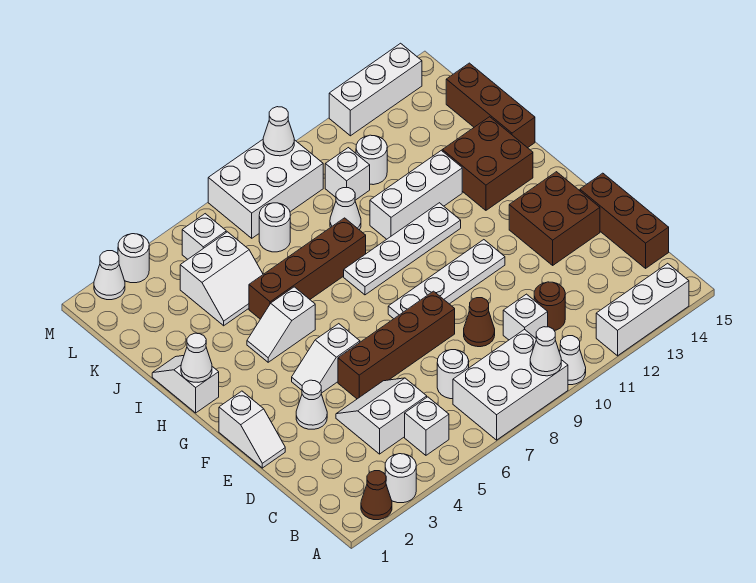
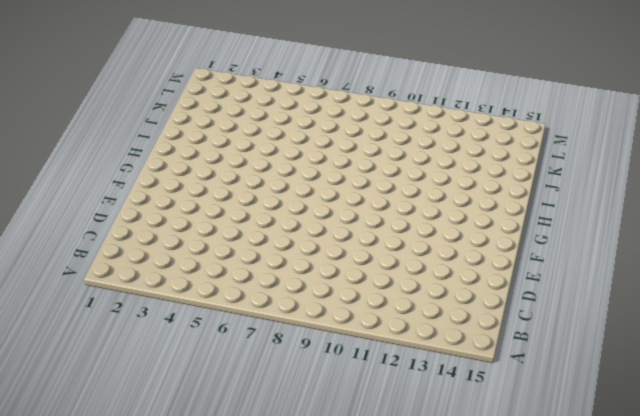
none -> brown 1x1 cone [361,471,392,520]
none -> white 1x1 round brick [385,454,416,503]
none -> white 2x3 brick [453,329,568,440]
none -> white 1x1 cone [559,336,586,385]

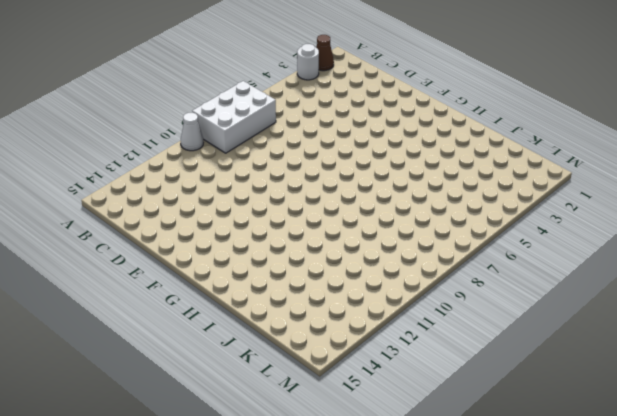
none -> white 1x3 brick [596,263,689,356]
none -> white 1x1 brick [405,397,449,455]
none -> white 2x2 slope [336,378,427,454]
none -> white 1x1 round brick [437,350,469,399]

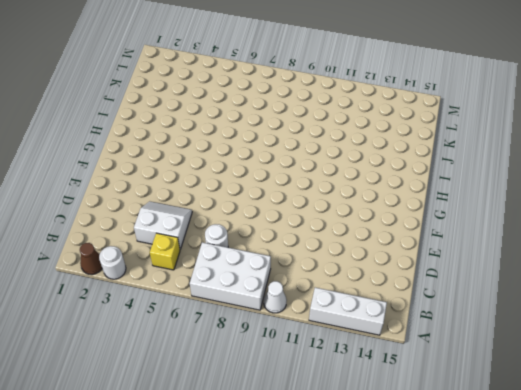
yellow 1x1 brick [150,233,180,270] -> white 1x1 brick [405,397,449,455]
none -> white 1x1 brick [503,294,548,340]
none -> brown 1x1 round brick [534,282,565,331]
none -> brown 1x3 brick [580,173,669,268]
none -> brown 1x1 cone [464,298,495,347]

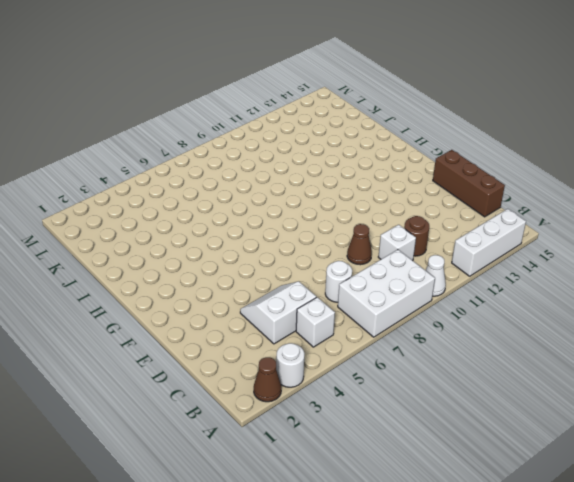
none -> white 1x2 slope [219,391,285,468]
none -> white 1x1 cone [296,380,327,429]
none -> brown 1x4 brick [338,291,455,399]
none -> brown 2x2 brick [509,172,600,265]

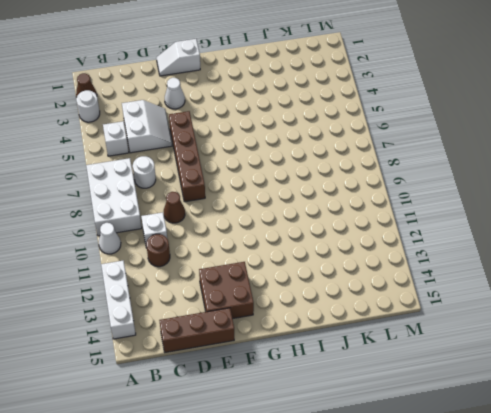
none -> white 1x2 slope [292,324,360,393]
none -> white 1x4 plate [388,240,505,319]
none -> white 1x2 slope [152,356,219,413]
none -> white 1x2 slope [247,287,315,362]

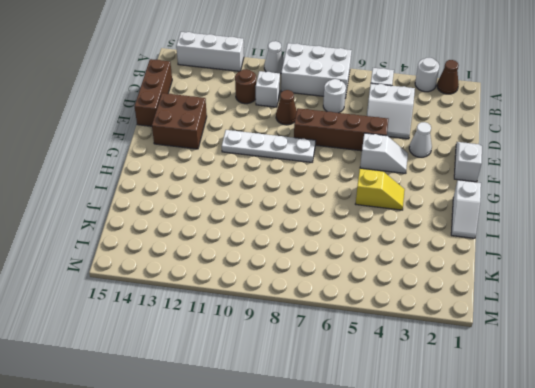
yellow 1x2 slope [356,169,405,210] -> white 1x2 slope [247,287,315,362]
none -> white 1x4 plate [344,203,461,295]
none -> brown 2x2 brick [442,117,533,210]
none -> brown 1x4 brick [249,218,366,319]
none -> white 1x3 brick [370,150,462,239]

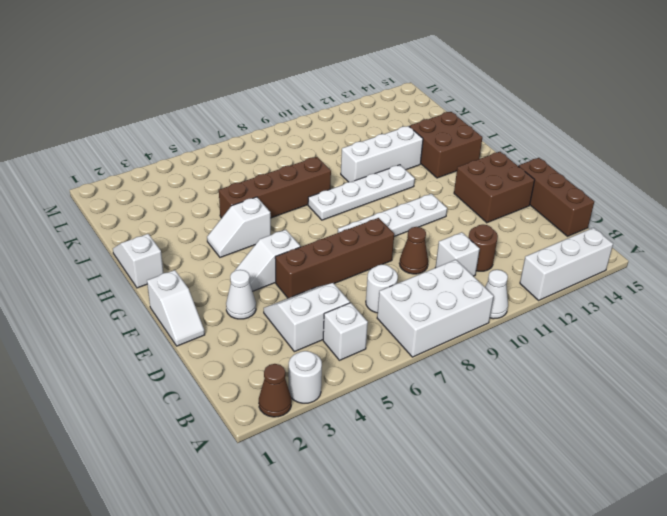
none -> brown 1x3 brick [446,63,535,148]
none -> white 2x2 slope [180,232,263,326]
none -> white 1x1 cone [330,188,361,230]
none -> white 1x1 round brick [259,203,290,252]

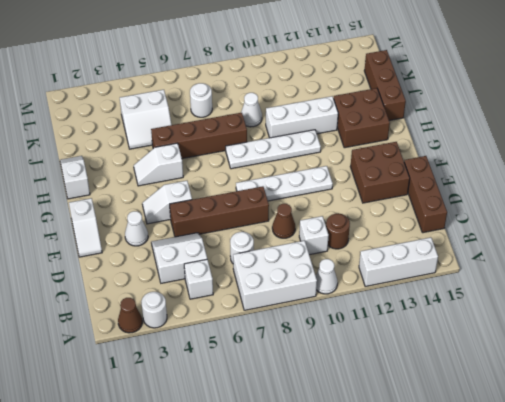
none -> white 1x1 brick [325,148,370,200]
none -> white 1x1 round brick [356,135,387,185]
none -> white 1x1 brick [182,214,226,259]
none -> white 2x3 brick [208,140,323,238]

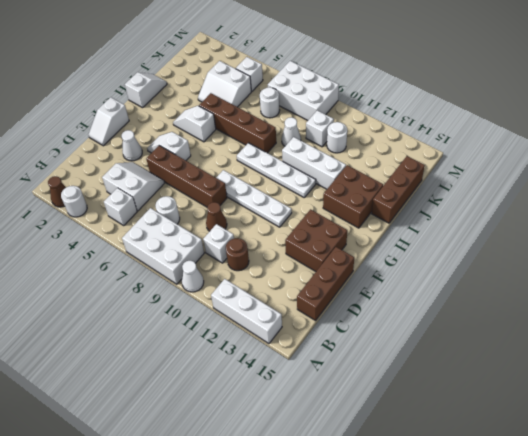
none -> white 1x1 cone [94,251,125,300]
none -> white 1x1 round brick [118,234,149,283]
none -> white 1x3 brick [329,43,422,136]
none -> white 1x1 cone [530,327,561,376]

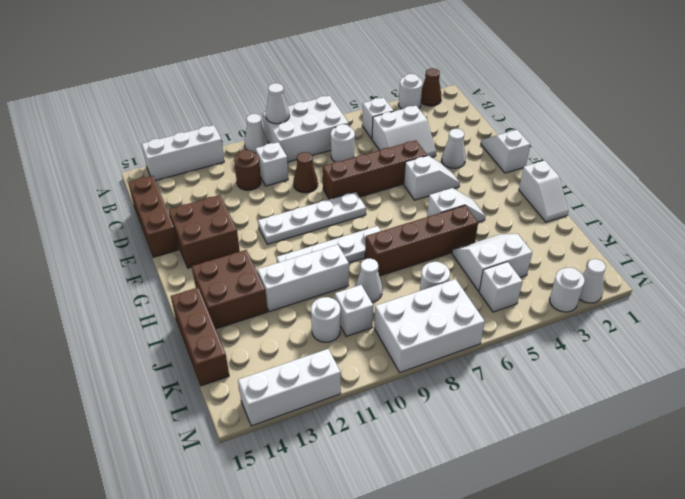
none -> white 1x1 cone [181,333,212,382]
none -> white 1x1 cone [263,107,294,156]

